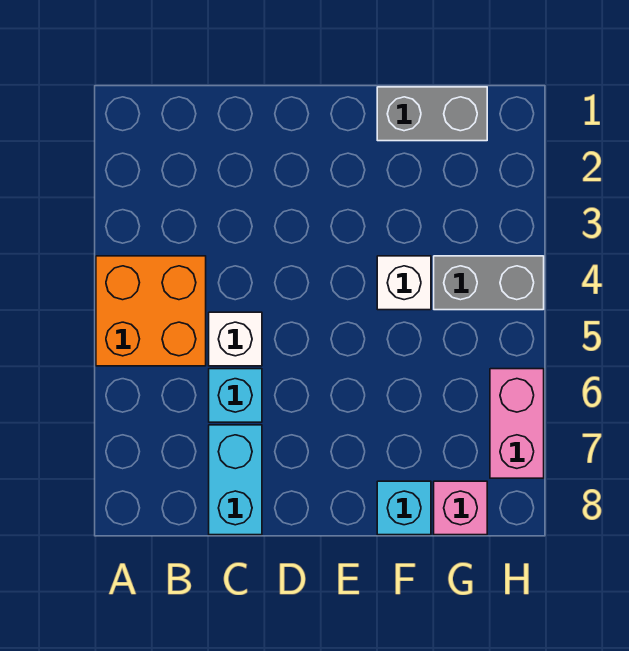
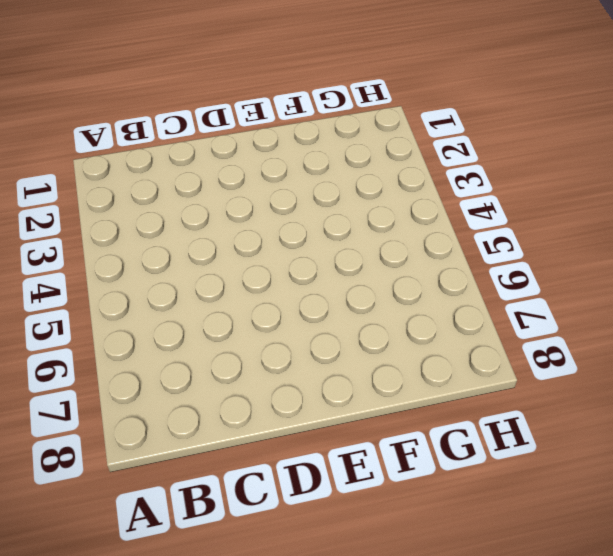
none -> orange 2x2 brick [96,256,206,366]
none -> white 1x1 brick [209,312,262,366]

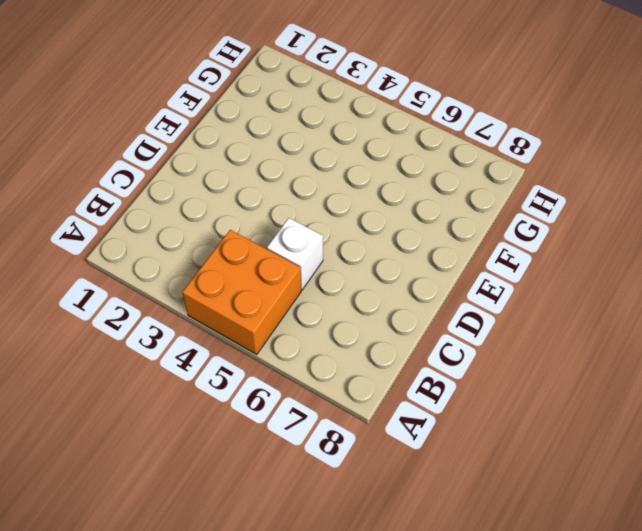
none -> cyan 1x1 brick [209,369,262,422]
none -> cyan 1x2 brick [209,425,262,535]

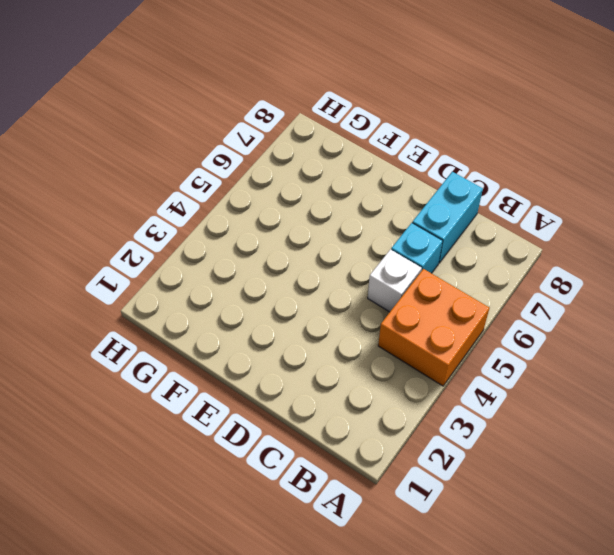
none -> grey 1x2 brick [377,87,487,141]
none -> white 1x1 brick [377,256,431,310]

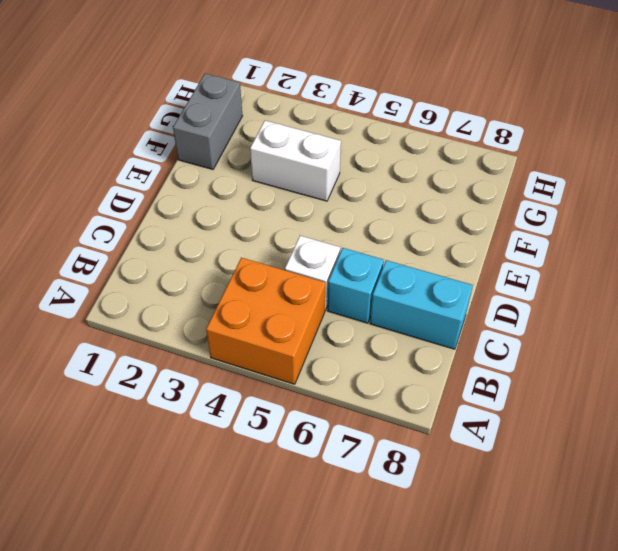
white 1x2 brick [250,121,341,201] -> white 1x1 brick [377,256,431,310]
none -> cyan 1x1 brick [377,481,431,535]
none -> grey 1x2 brick [434,256,544,310]

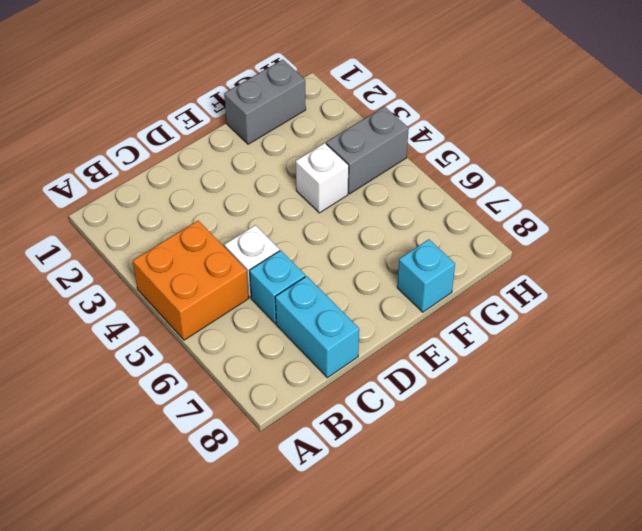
none -> pink 1x1 brick [434,481,487,535]
none -> pink 1x2 brick [490,369,544,478]

